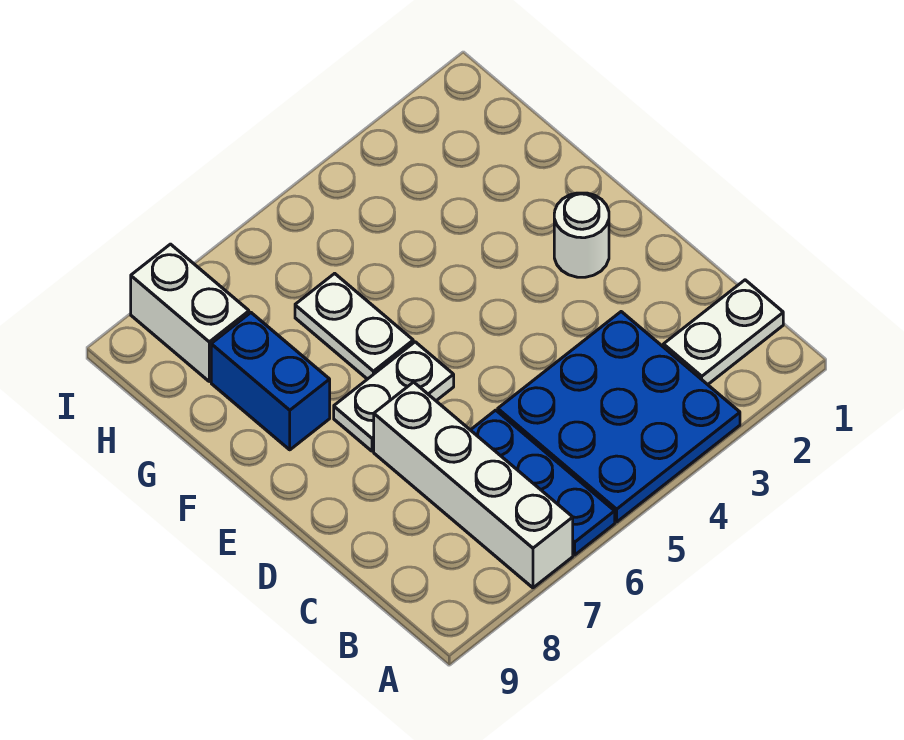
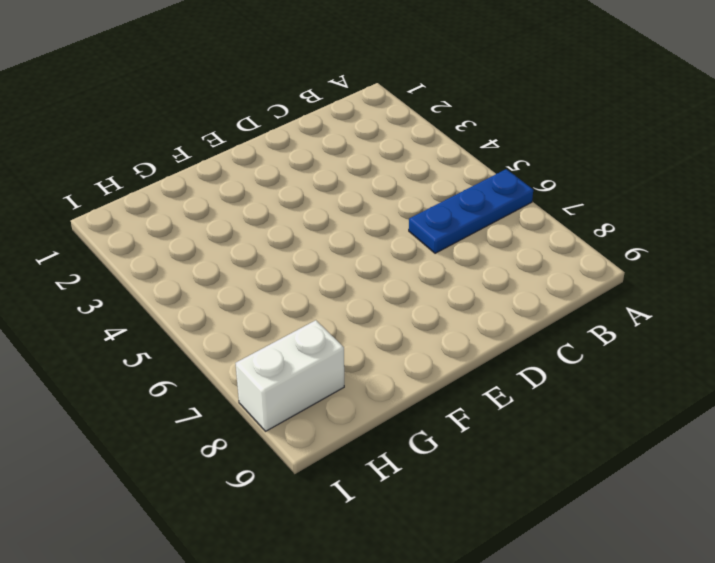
none -> blue 3x3 plate [498,312,740,522]
none -> white 1x4 brick [374,382,573,588]

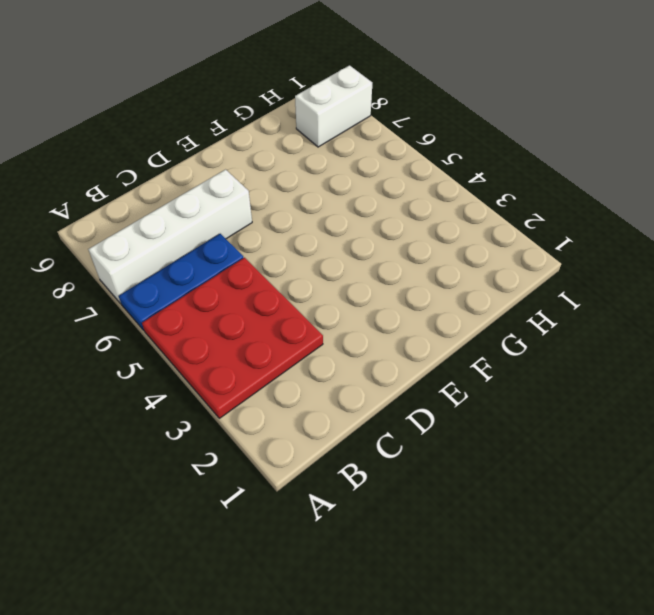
red 3x3 plate [142,258,323,418] -> blue 3x3 plate [498,312,740,522]
none -> white 1x2 plate [663,280,783,385]
none -> white 1x1 round brick [554,193,609,277]

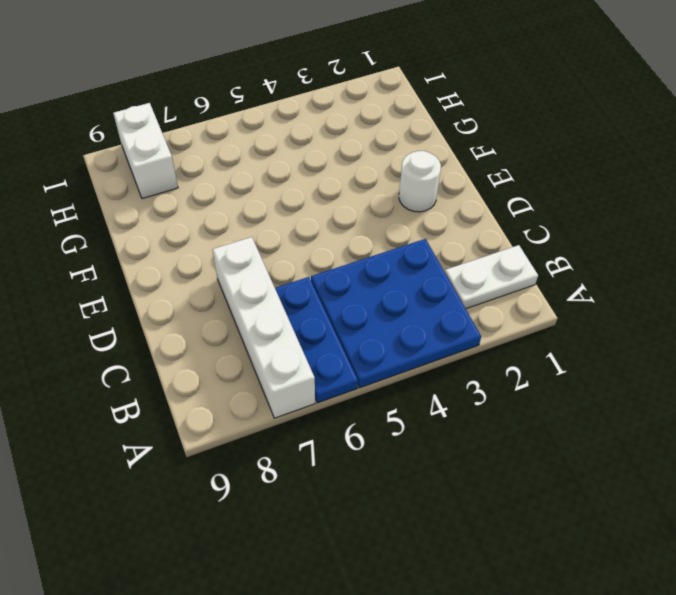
none -> white 1x2 plate [334,342,454,451]
none -> white 1x2 plate [295,273,413,379]

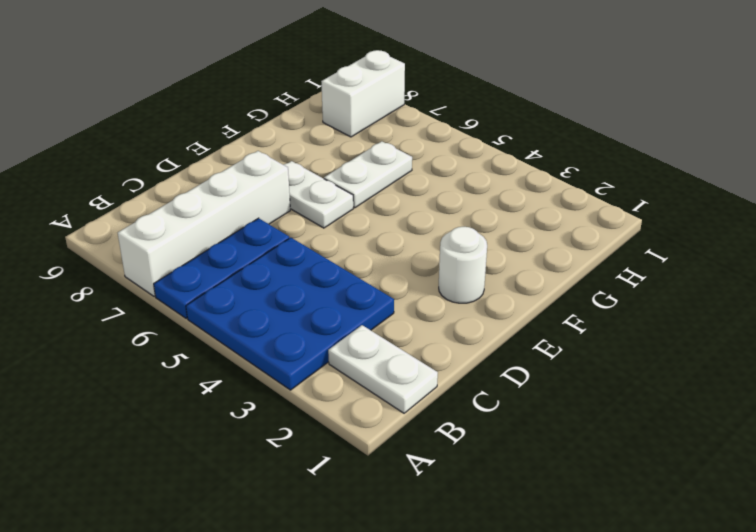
none -> blue 1x2 brick [211,313,330,450]

